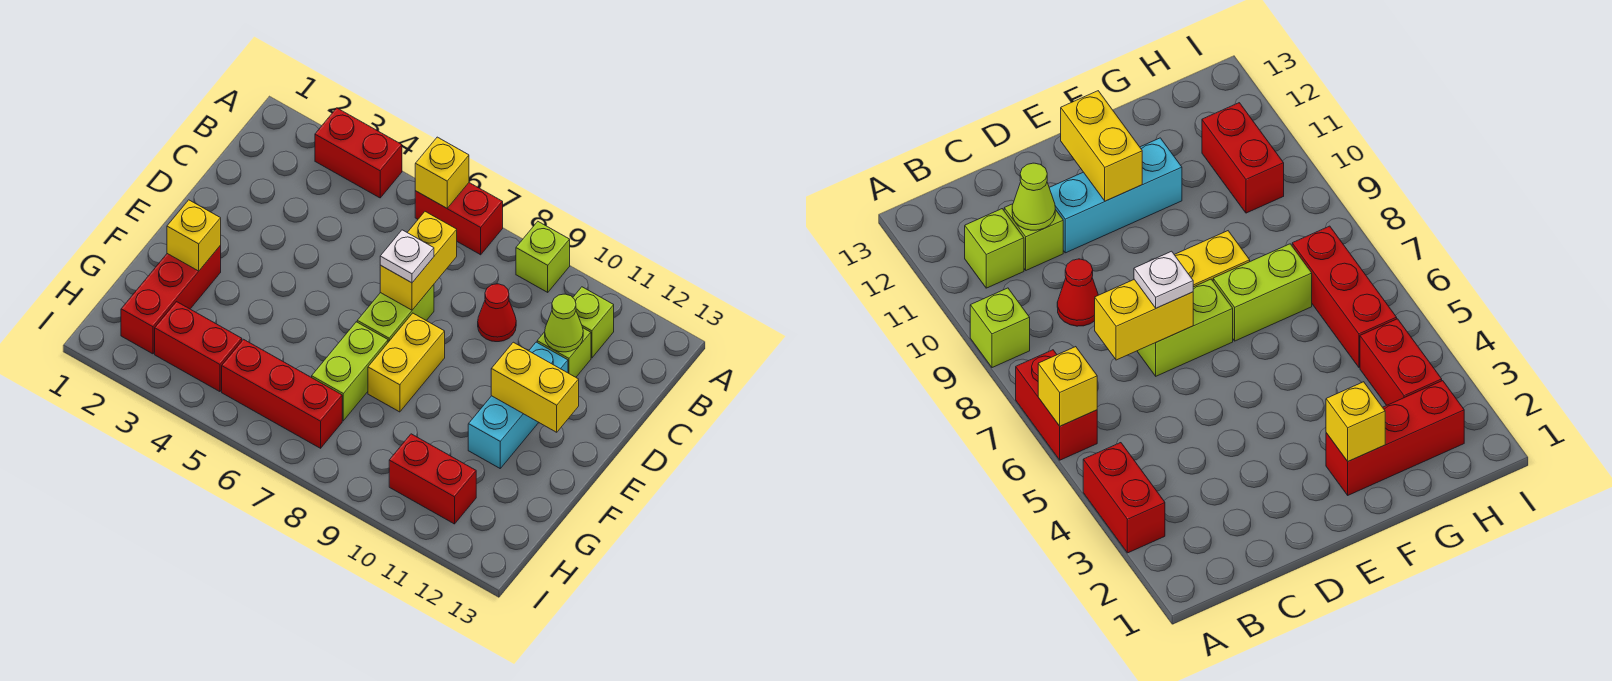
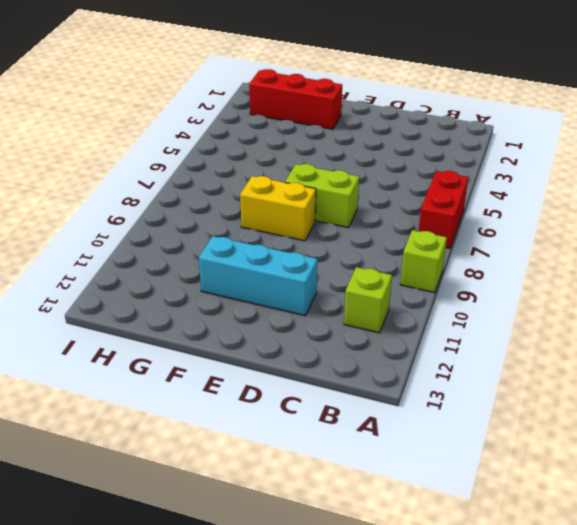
none -> red 1x2 brick [315,108,402,198]
none -> red 1x1 cone [478,284,516,342]
none -> lime 1x1 brick [537,328,591,377]

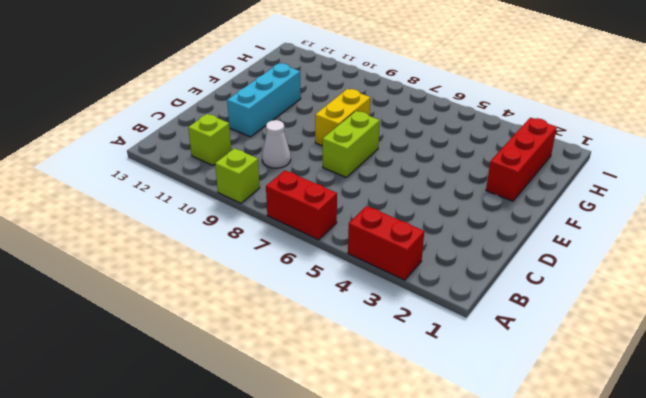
white 1x1 cone [262,120,291,168] -> red 1x1 cone [478,284,516,342]
none -> lime 1x1 brick [537,328,591,377]
none -> lime 1x2 brick [312,322,388,421]
none -> red 1x2 brick [155,302,242,392]

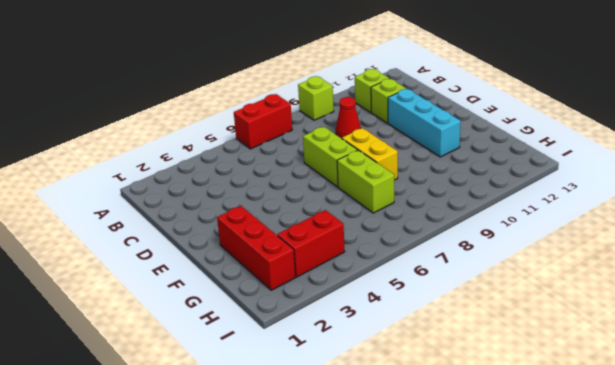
none -> red 1x2 brick [315,108,402,198]
none -> red 1x3 brick [222,339,342,448]
none -> red 1x2 brick [389,434,476,524]

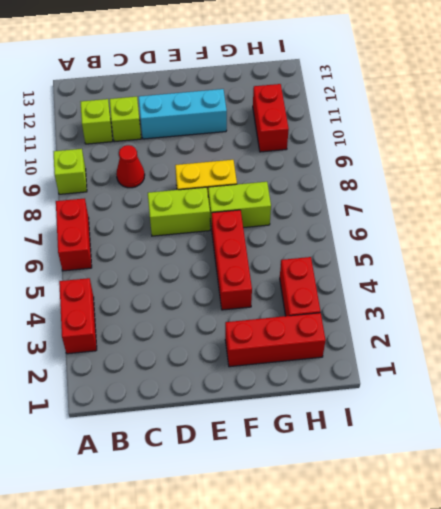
red 1x3 brick [212,210,252,310] -> red 1x3 brick moved to [222,339,342,448]
none -> yellow 1x1 brick [415,137,469,208]
none -> yellow 1x2 brick [380,212,457,310]
none -> lime 1x1 cone [545,294,583,352]

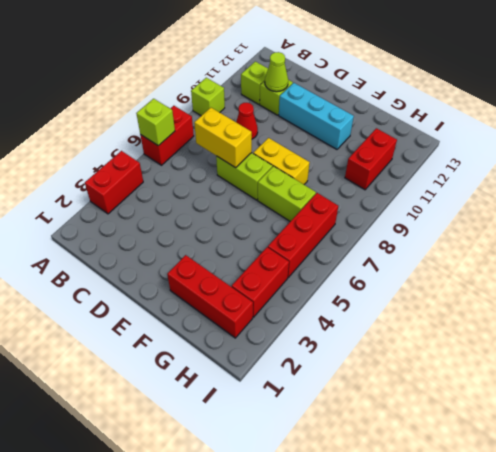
lime 1x1 brick [136,99,175,146] -> yellow 1x1 brick [415,137,469,208]
none -> yellow 1x2 brick [491,342,579,432]
none -> yellow 1x1 brick [167,200,221,271]
none -> white 1x1 plate [380,230,434,283]

